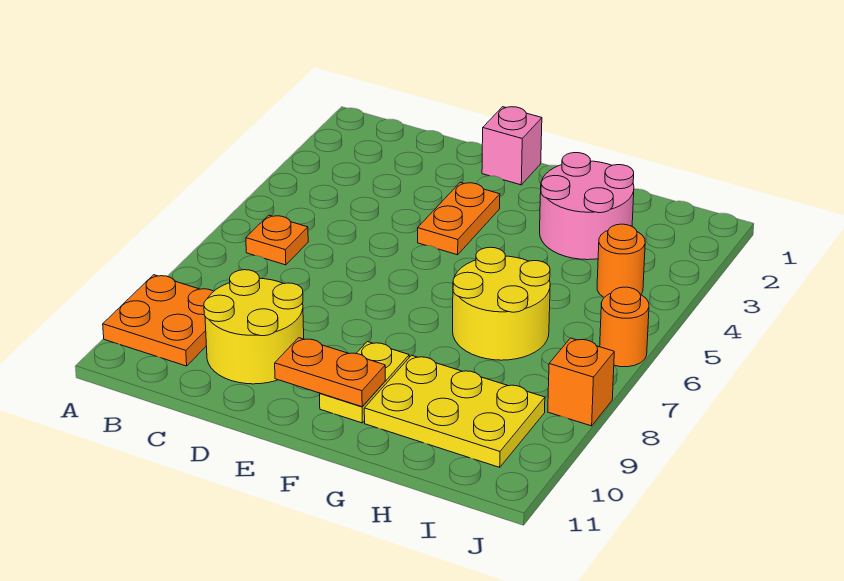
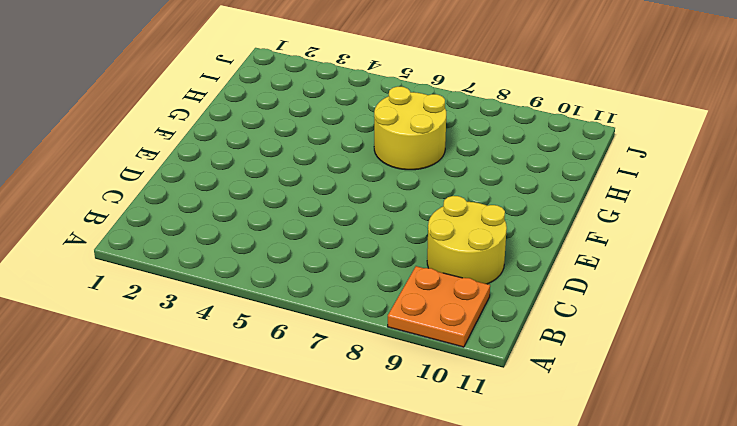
none -> orange 1x1 plate [246,215,308,265]
none -> pink 1x1 brick [482,107,542,185]
none -> orange 1x2 plate [418,182,500,255]

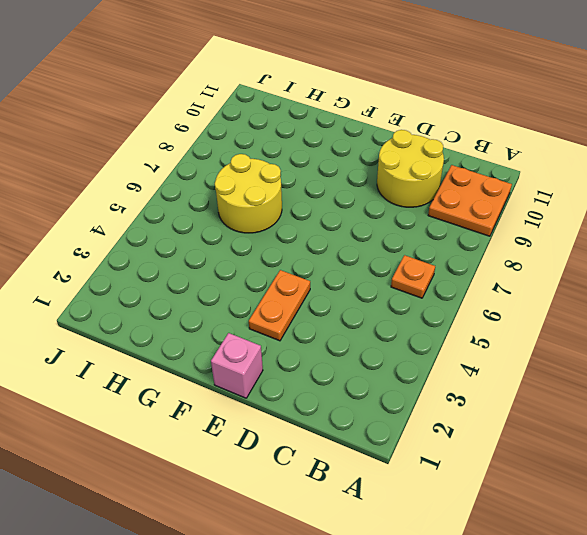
none -> yellow 1x2 plate [320,342,409,423]
none -> pink 2x2 round brick [540,153,634,260]
none -> yellow 2x3 plate [364,355,545,467]

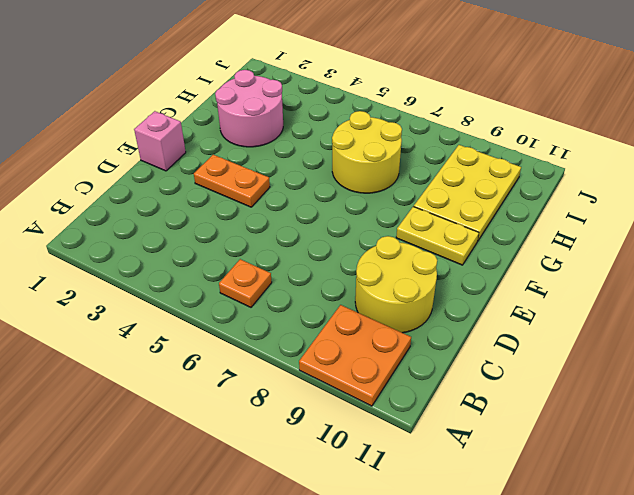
none -> orange 1x1 round brick [597,224,645,297]
none -> orange 1x1 round brick [600,287,649,367]
none -> orange 1x1 brick [548,338,614,426]

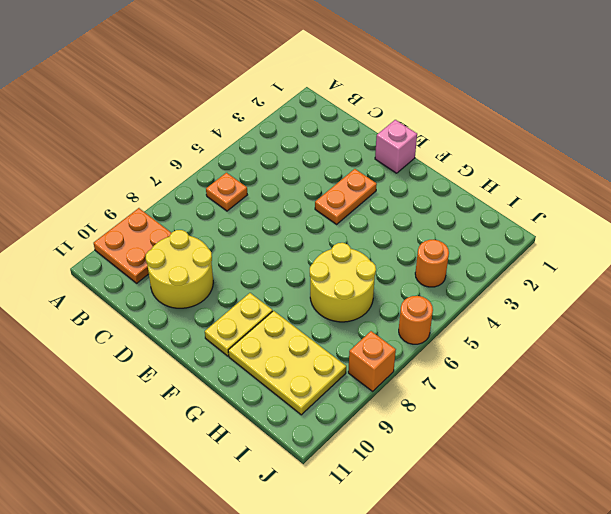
none -> pink 2x2 round brick [540,153,634,260]
none -> orange 1x2 plate [275,338,385,407]

